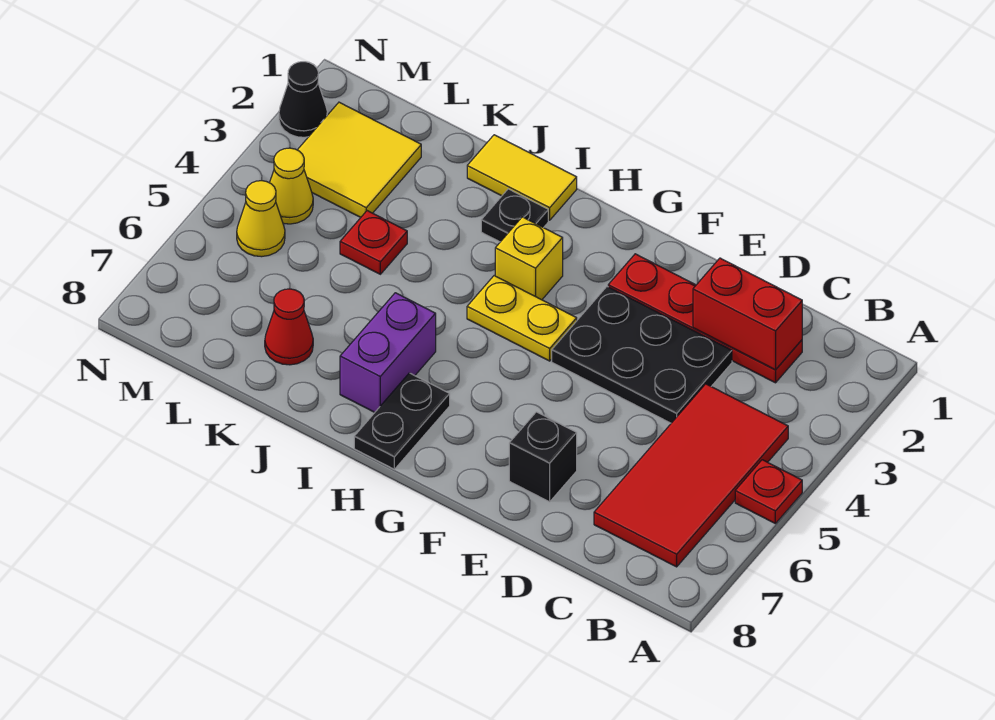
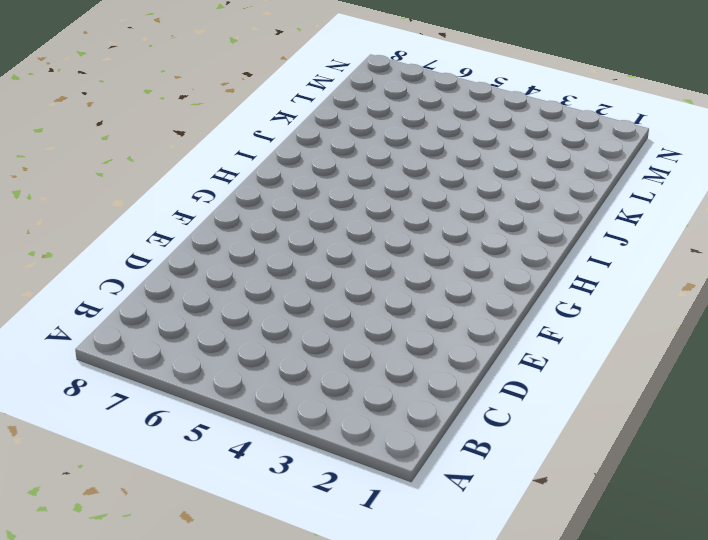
none -> red 1x1 plate [735,460,802,523]
none -> red 2x4 tile [594,384,788,567]
none -> red 1x4 plate [608,254,802,383]

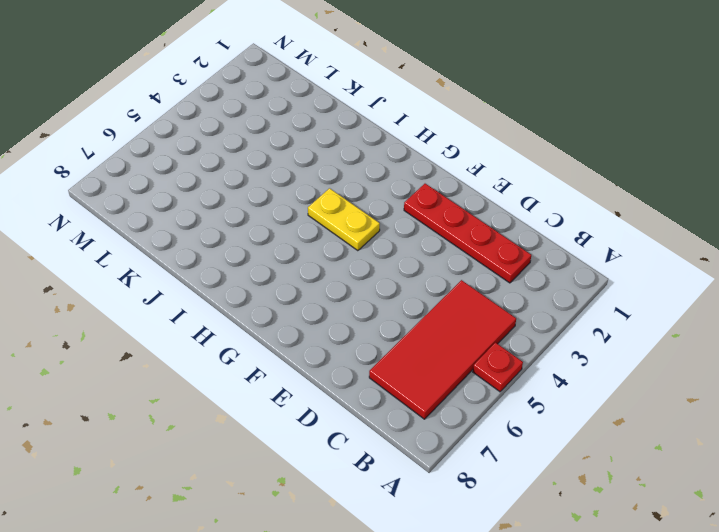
none -> black 2x3 plate [552,287,732,423]
none -> black 1x1 brick [509,412,577,502]
none -> yellow 1x1 brick [495,217,563,300]

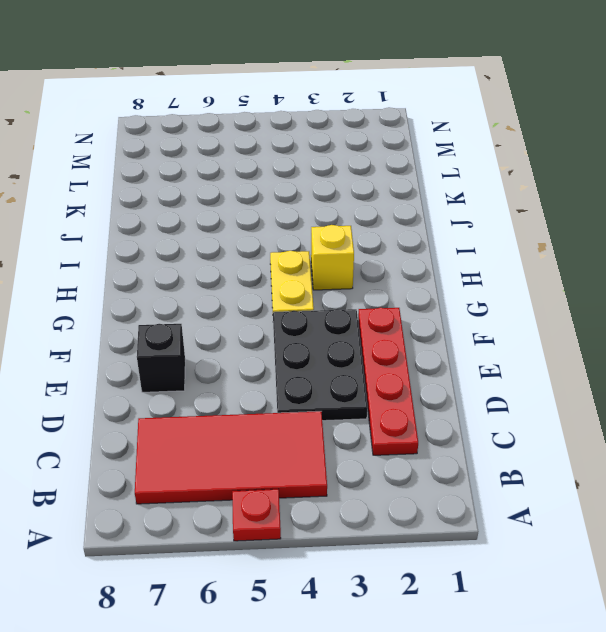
none -> black 1x2 plate [354,373,450,469]
none -> yellow 1x2 tile [467,135,577,220]
none -> black 1x1 plate [481,189,548,242]

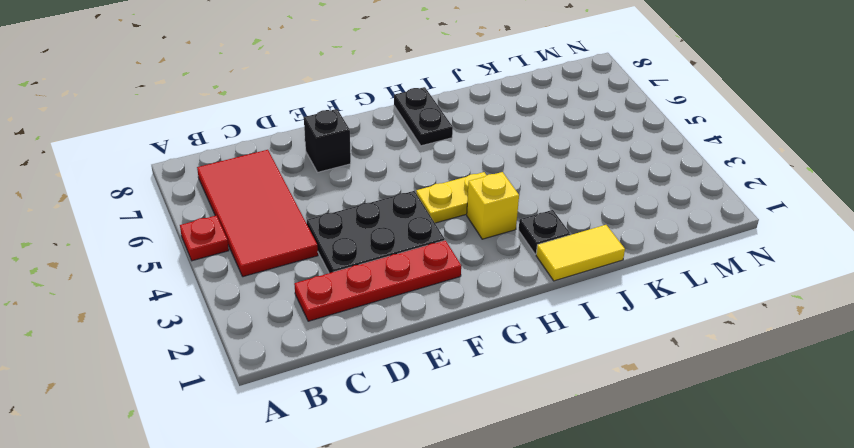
none -> purple 1x2 brick [340,293,436,412]
none -> red 1x1 plate [340,211,407,274]
none -> red 1x1 cone [265,289,313,365]

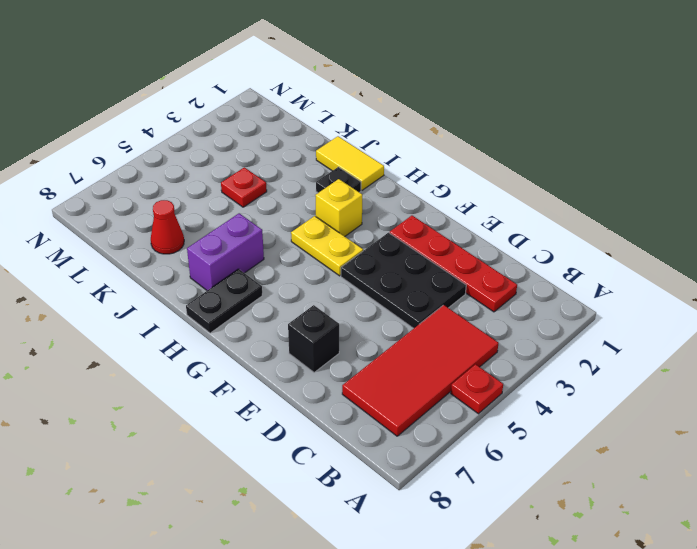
none -> yellow 2x2 tile [298,102,421,217]
none -> yellow 1x1 cone [270,148,313,224]
none -> yellow 1x1 cone [237,181,285,257]

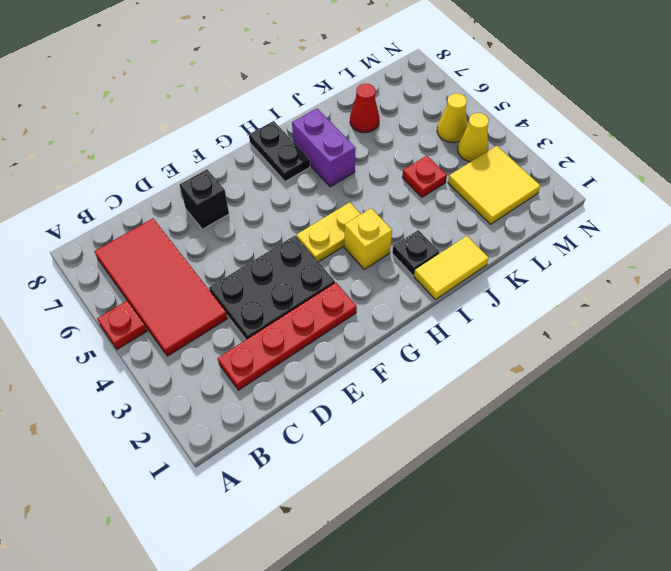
none -> black 1x1 cone [279,62,327,137]
none -> red 1x2 brick [693,258,802,370]

